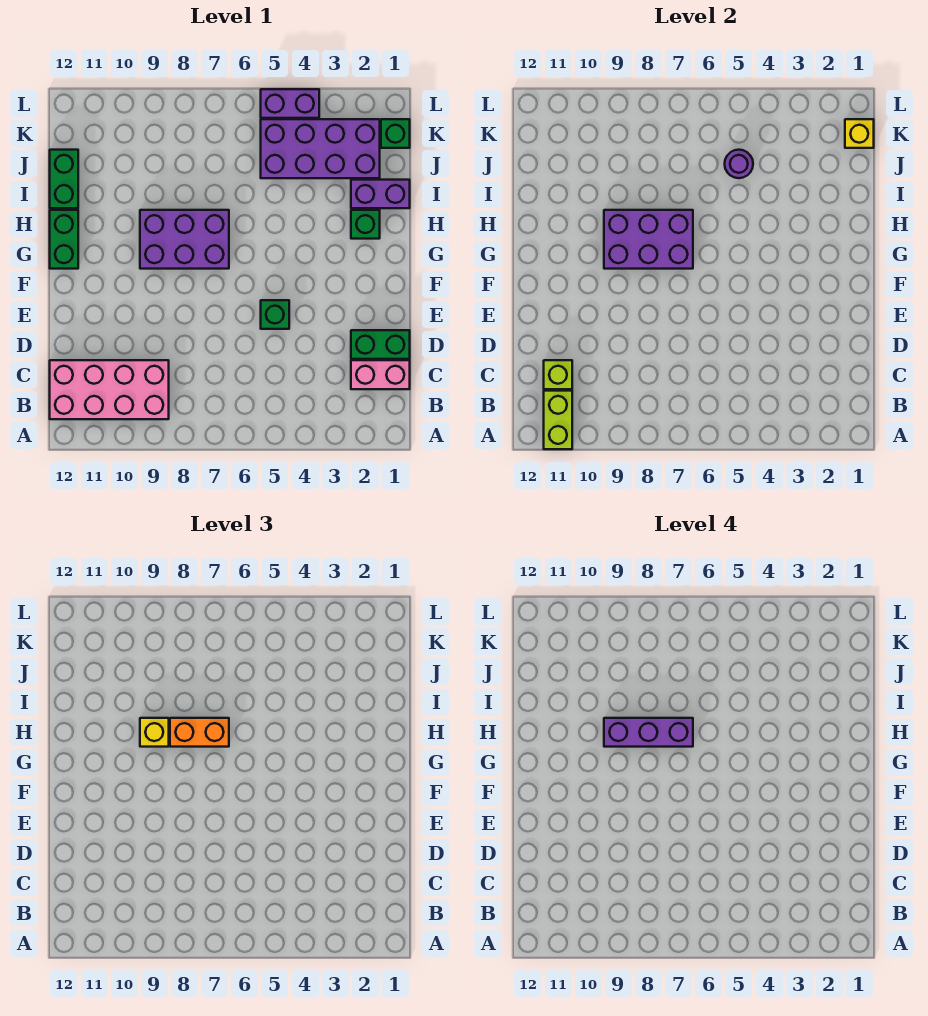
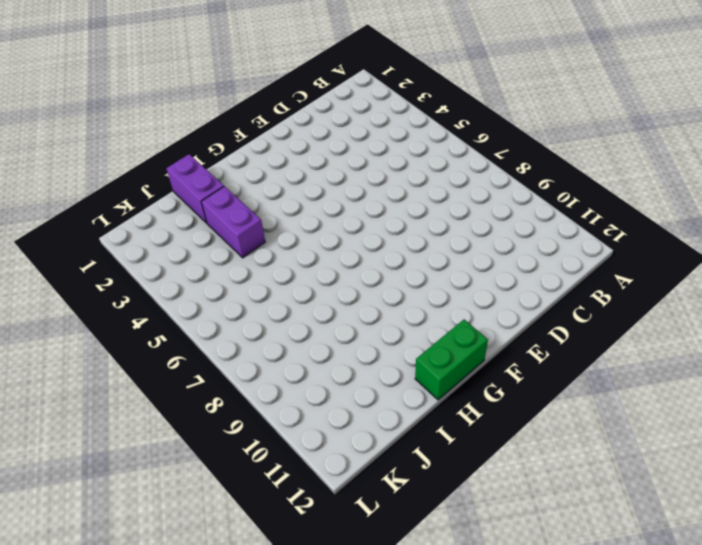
purple 1x2 brick [201,186,265,258] -> purple 1x2 brick moved to [261,89,319,118]
none -> pink 2x4 brick [50,360,169,419]
none -> pink 1x2 brick [351,360,410,389]
none -> green 1x2 brick [351,330,410,359]

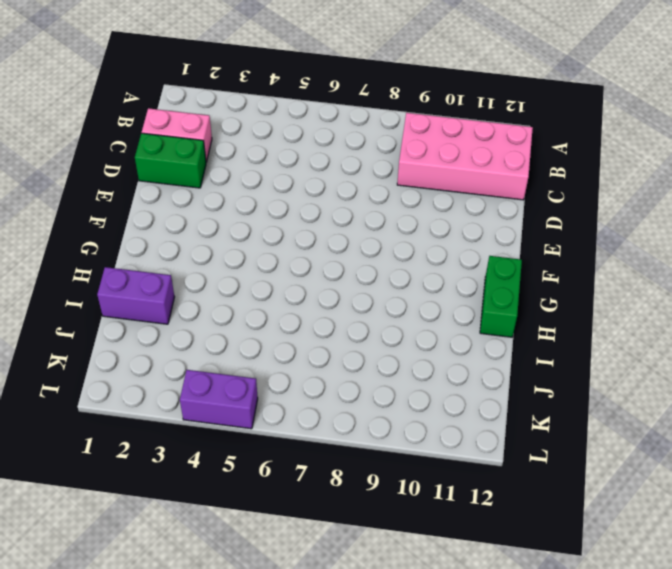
none -> green 1x1 brick [261,300,289,329]
none -> purple 2x3 brick [140,210,229,269]
none -> green 1x1 brick [351,210,380,239]

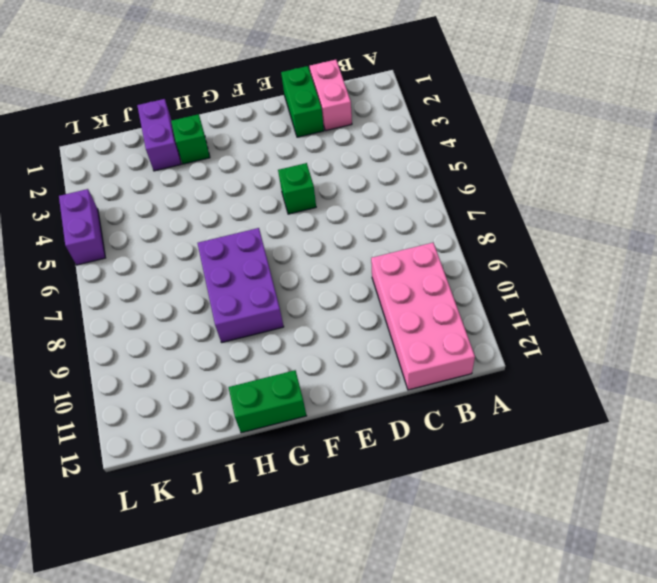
none -> green 1x2 brick [50,150,78,208]
none -> purple 2x4 brick [261,119,380,178]
none -> green 1x1 brick [381,119,410,148]

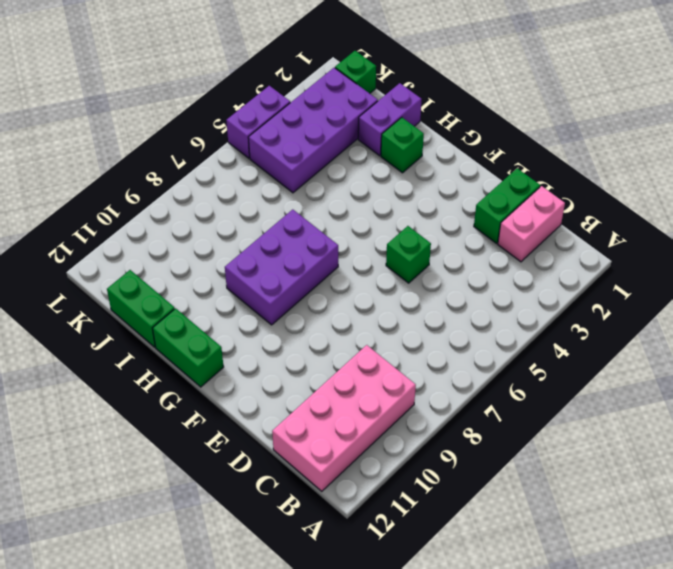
none -> lime 1x2 brick [544,391,572,449]
none -> lime 1x1 brick [544,360,572,389]
none -> purple 2x3 brick [604,210,693,269]

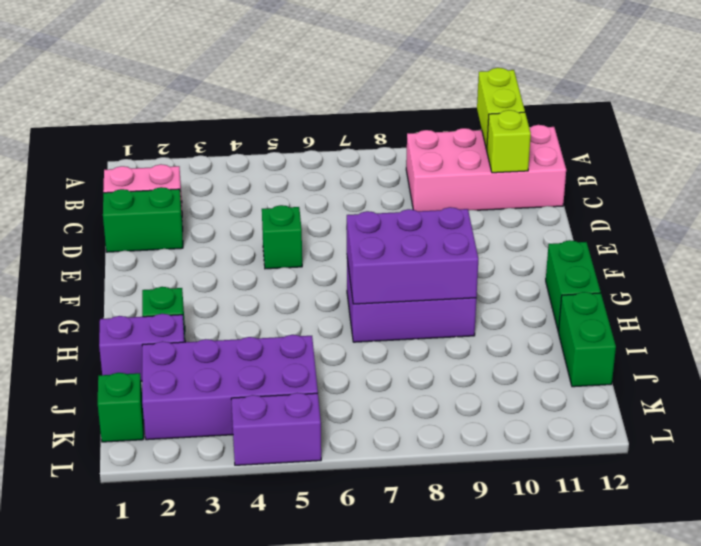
none -> purple 1x1 round brick [725,150,753,178]
none -> yellow 1x1 brick [845,119,874,148]
none -> orange 1x2 brick [170,718,229,747]

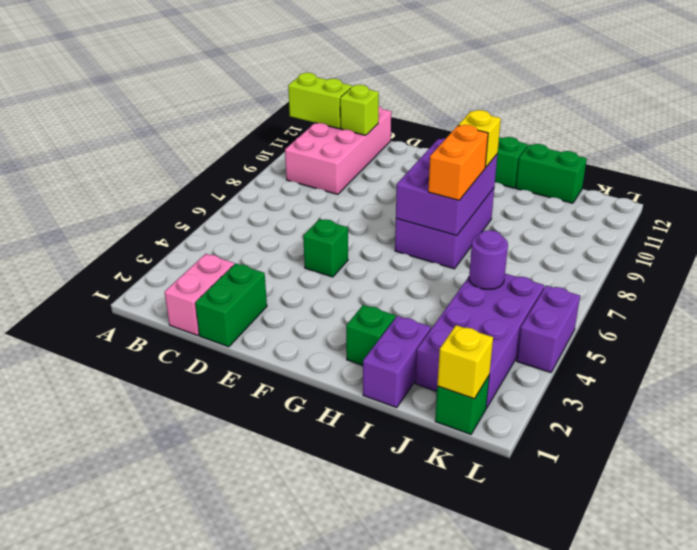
none -> purple 1x3 brick [604,718,693,747]

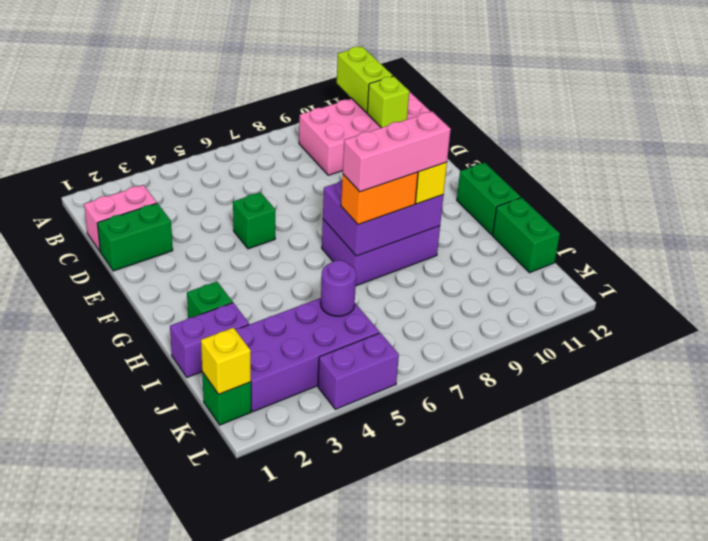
pink 1x3 brick [343,112,451,192] -> purple 1x3 brick [604,718,693,747]

